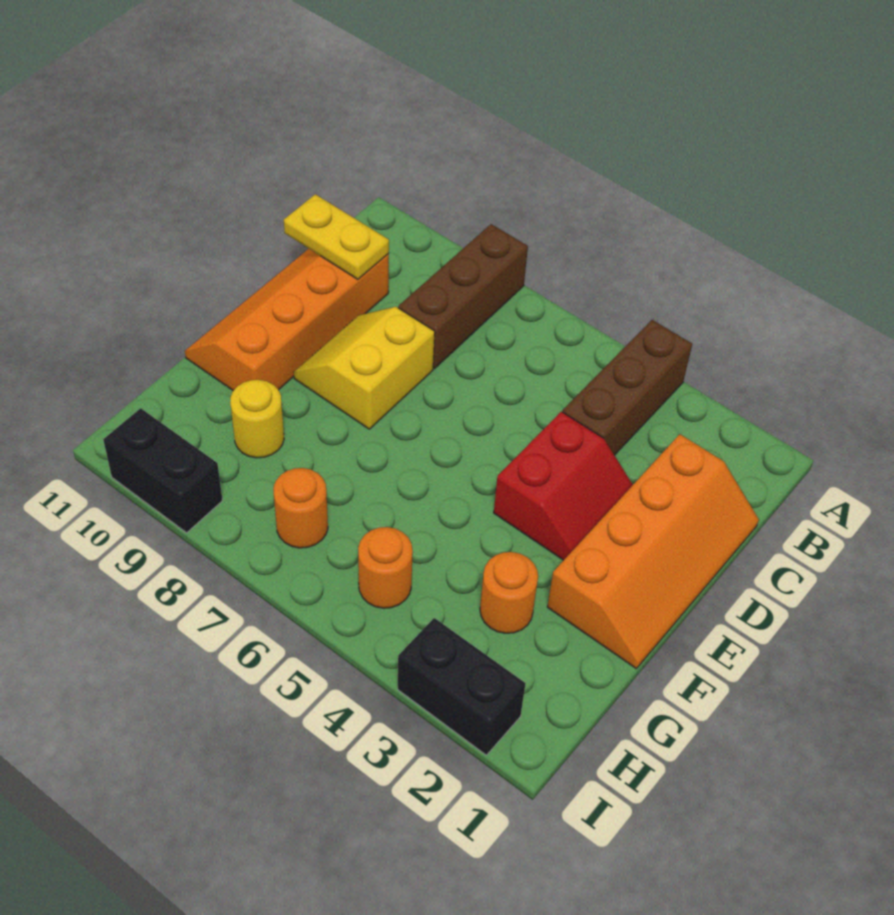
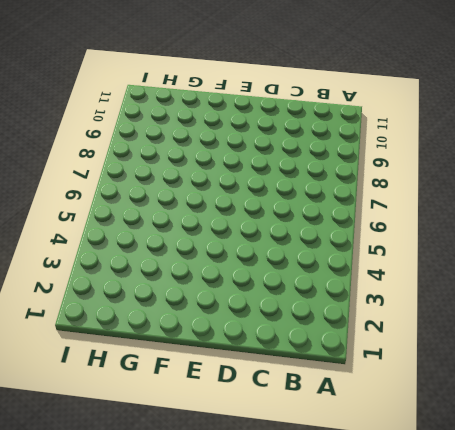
none -> brown 1x3 brick [563,320,692,455]
none -> brown 1x3 brick [398,224,528,369]
none -> orange 2x4 slope [547,434,759,669]

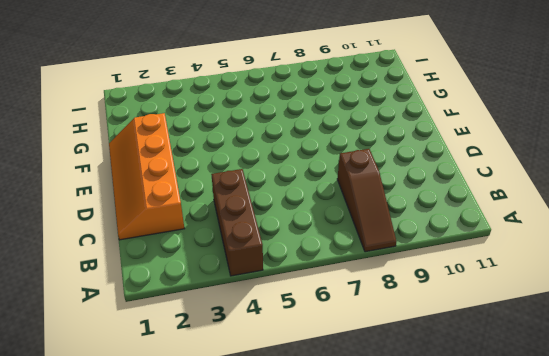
brown 1x3 slope [337,149,396,252] -> brown 1x3 brick [398,224,528,369]
none -> orange 2x4 slope [185,249,389,391]
none -> red 2x2 slope [494,412,633,560]
none -> yellow 2x2 slope [294,307,435,429]

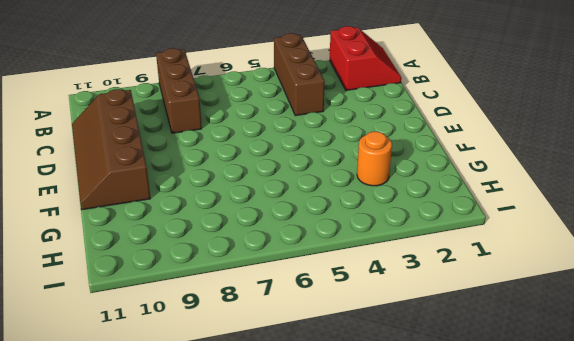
red 2x2 slope [330,26,401,90] -> red 2x2 slope moved to [494,412,633,560]
brown 2x4 slope [72,89,151,210] -> orange 2x4 slope [185,249,389,391]
none -> orange 2x4 slope [547,434,759,669]
none -> yellow 2x2 slope [294,307,435,429]
none -> yellow 1x1 round brick [230,380,284,458]

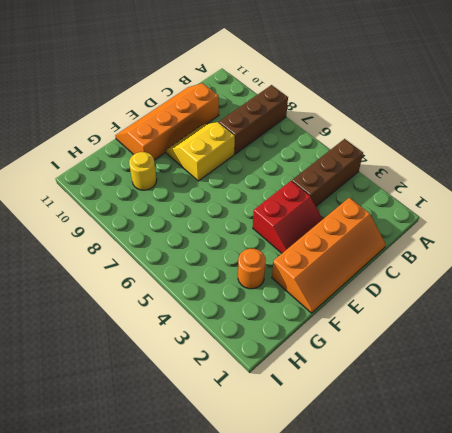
none -> orange 1x1 round brick [358,527,413,608]
none -> orange 1x1 round brick [273,468,328,548]
none -> black 1x2 brick [398,618,526,755]

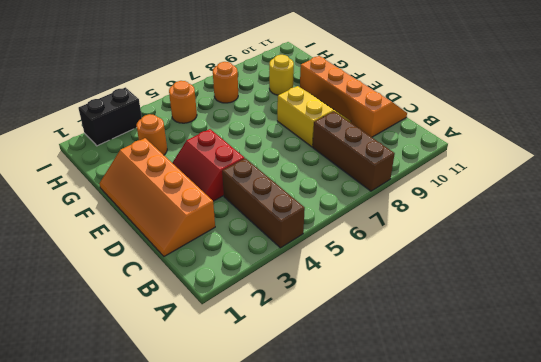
none -> black 1x2 brick [103,408,223,533]
none -> yellow 1x2 plate [284,194,389,279]

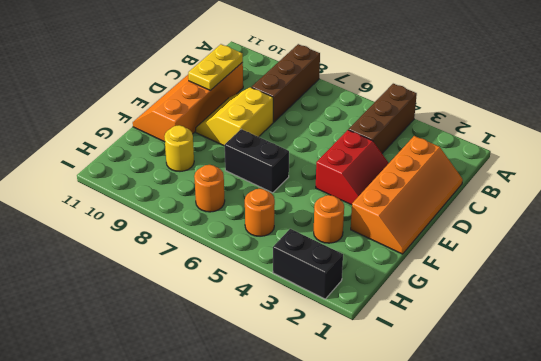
yellow 1x2 plate [188,44,243,90] -> yellow 1x2 plate turned to [284,194,389,279]
black 1x2 brick [225,129,289,193] -> black 1x2 brick moved to [103,408,223,533]

